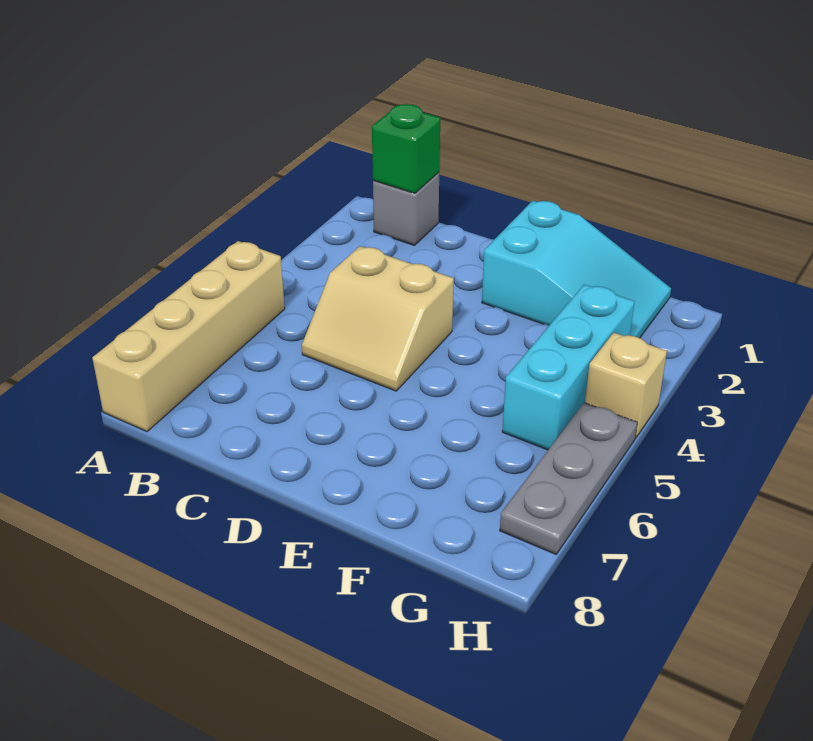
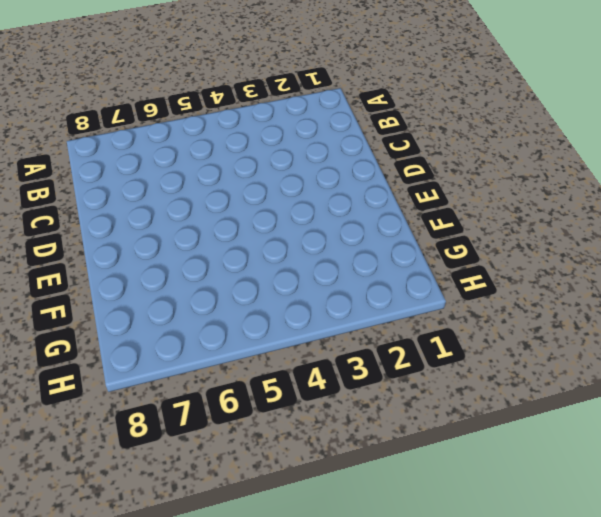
none -> tan 1x4 brick [92,241,285,432]
none -> grey 1x1 brick [373,172,439,245]

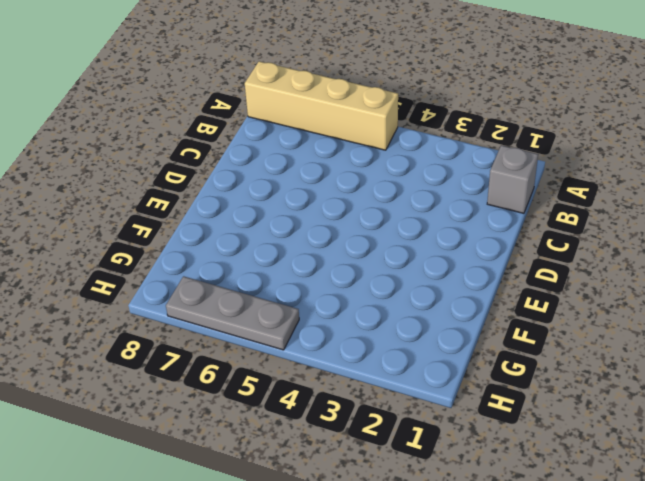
none -> tan 2x2 slope [302,246,454,391]
none -> cyan 2x3 slope [482,201,671,338]

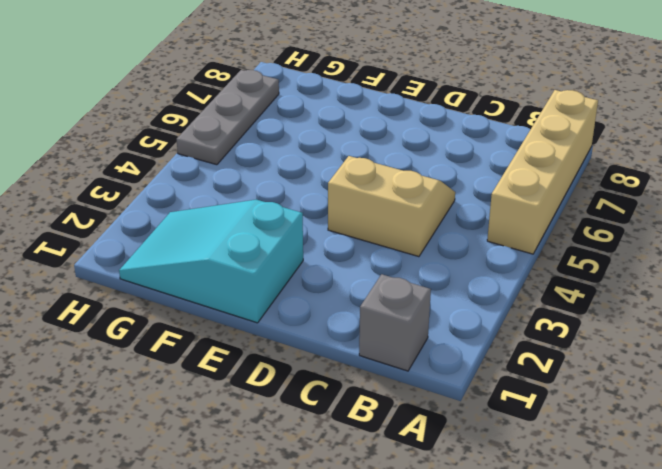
none -> cyan 1x3 brick [502,285,634,450]
none -> tan 1x1 brick [585,333,667,438]

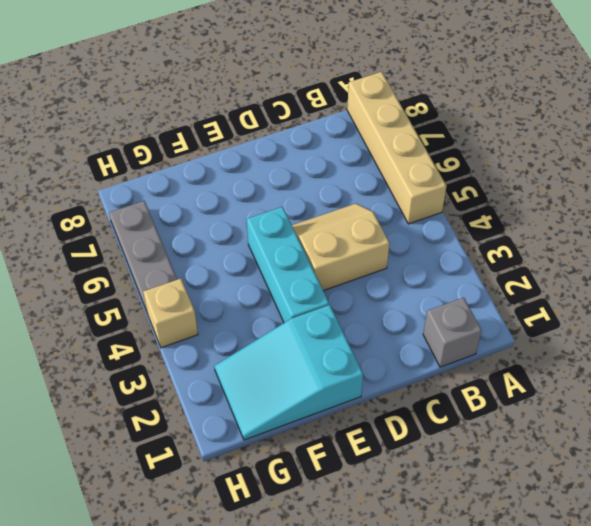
cyan 1x3 brick [247,207,329,323] -> cyan 1x3 brick moved to [502,285,634,450]
none -> green 1x1 brick [372,104,440,193]

